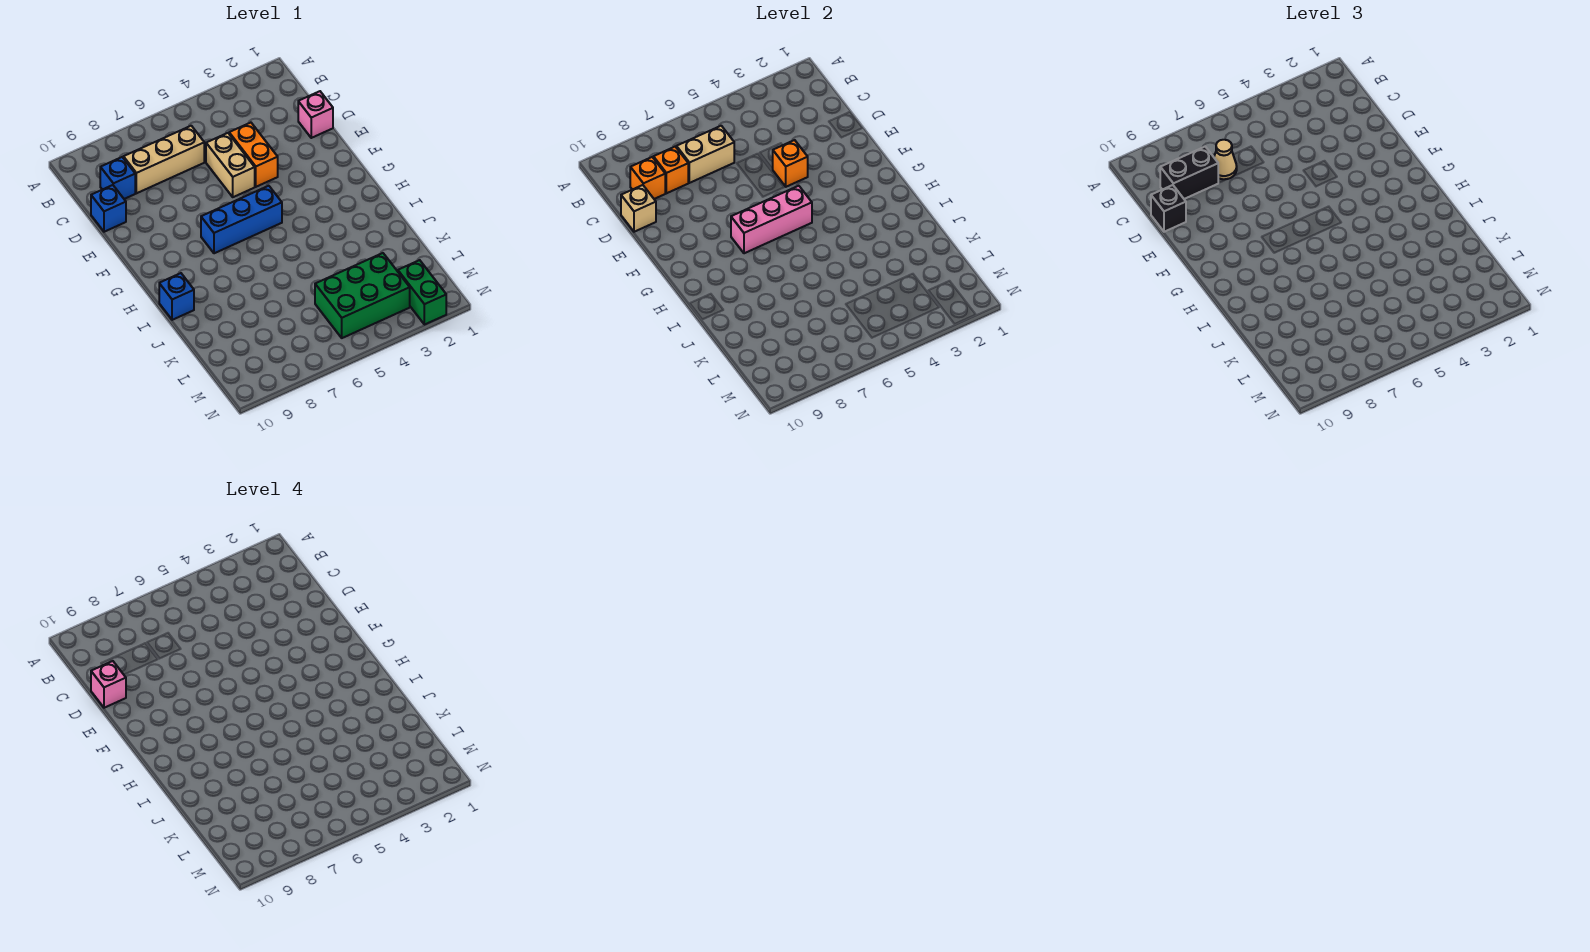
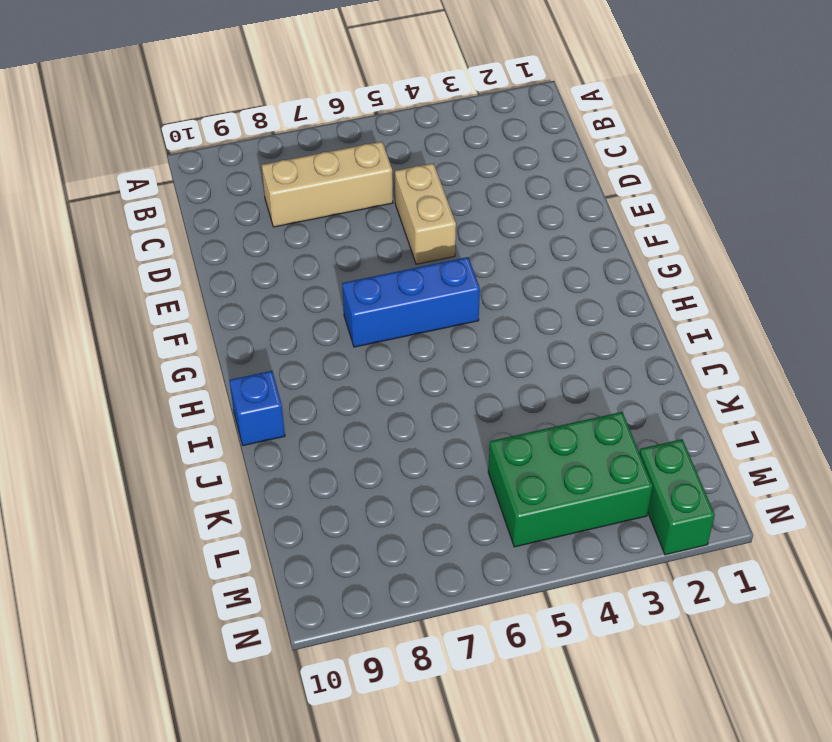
none -> blue 1x1 brick [100,157,135,199]
none -> pink 1x1 brick [298,91,333,138]
none -> orange 1x2 brick [229,123,278,187]

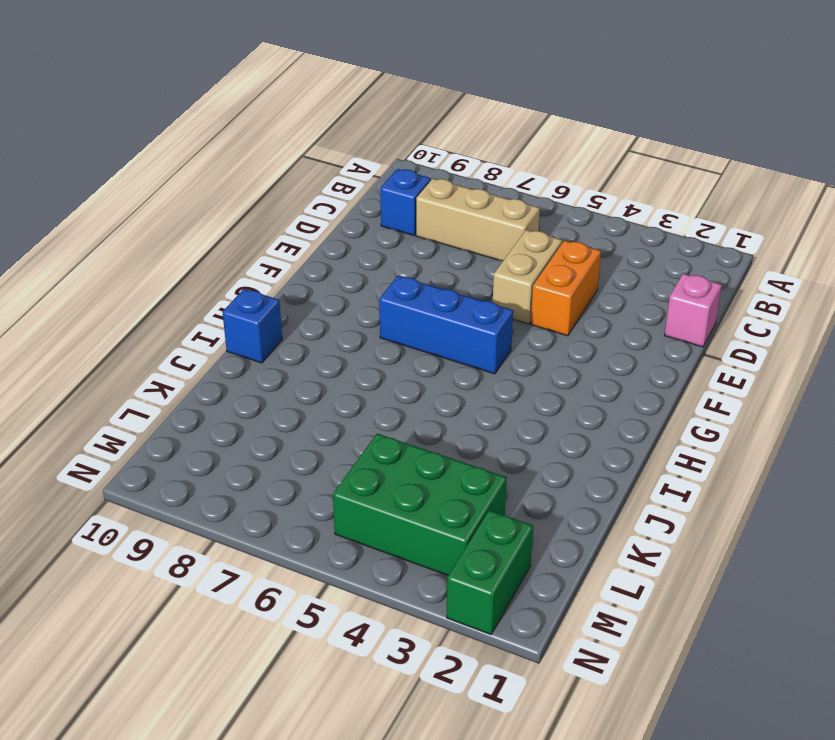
none -> blue 1x1 brick [91,185,126,232]
none -> tan 1x2 brick [676,126,734,183]
none -> orange 1x1 brick [653,147,688,193]

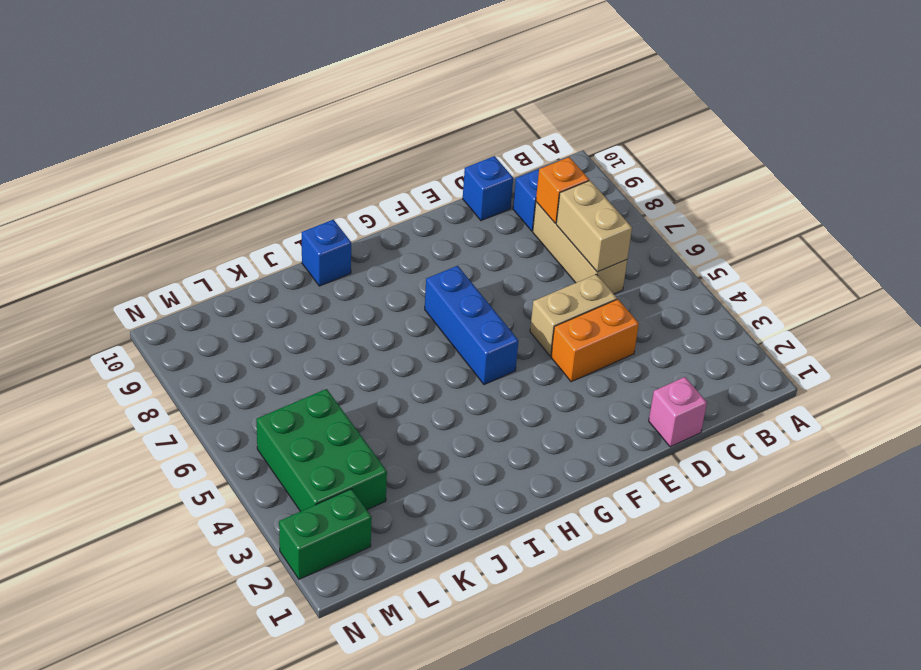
none -> orange 1x1 brick [630,157,665,199]
none -> tan 1x1 brick [621,185,656,232]
none -> orange 1x1 brick [773,140,808,187]

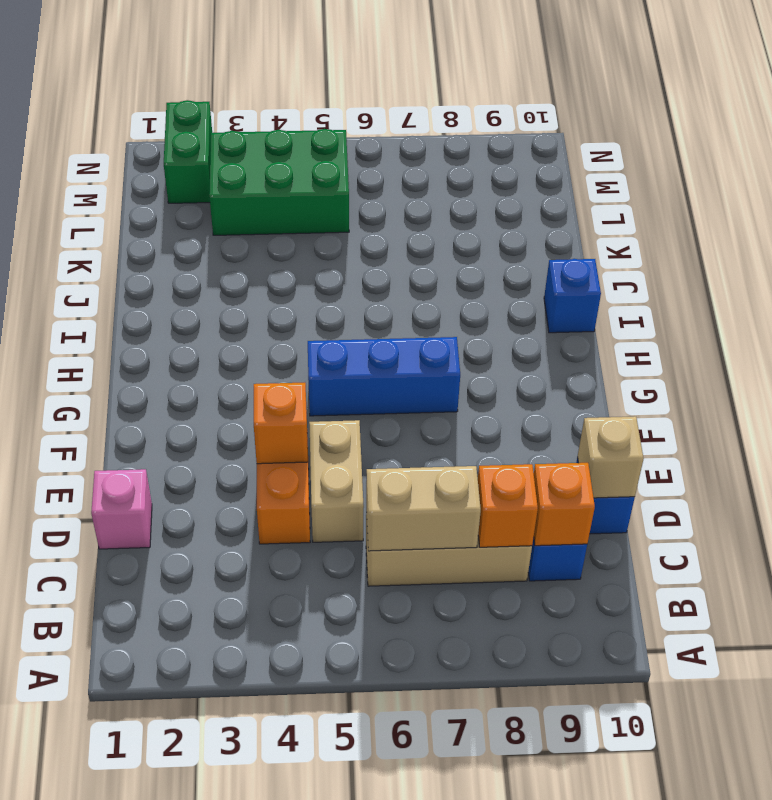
none -> pink 1x3 brick [731,186,812,253]
none -> tan 1x1 cone [1214,140,1237,179]
none -> black 1x2 brick [1160,147,1218,199]

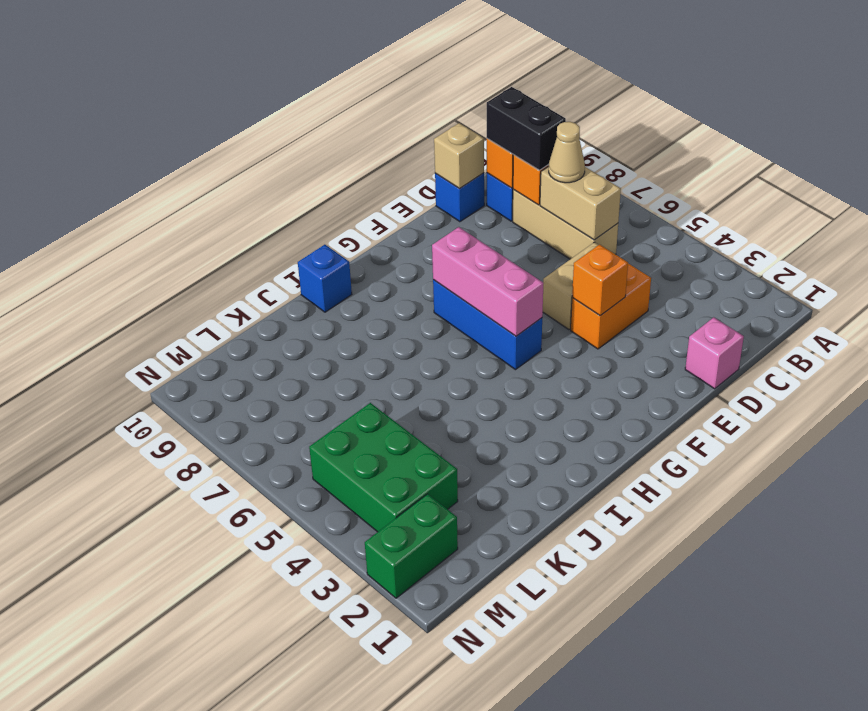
none -> black 1x1 brick [1151,185,1186,232]
none -> pink 1x1 brick [91,661,126,708]

